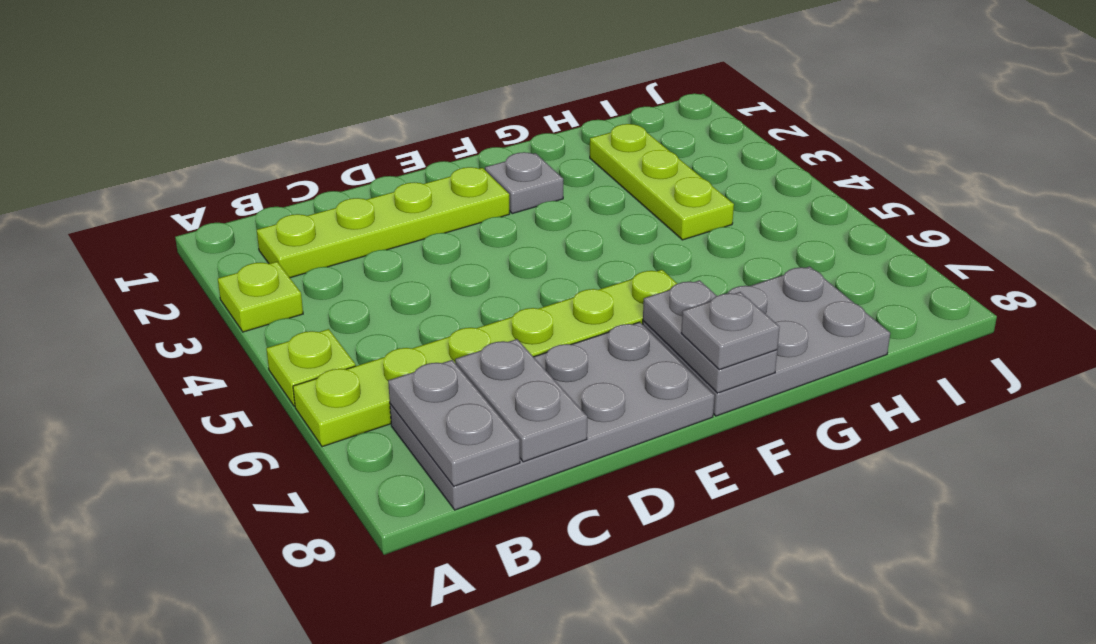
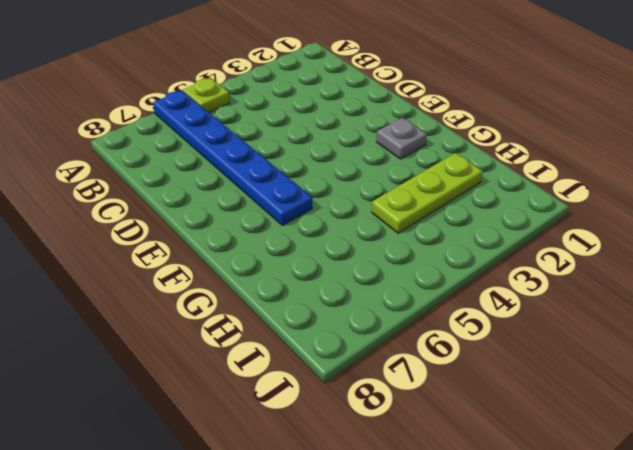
blue 1x6 plate [153,90,312,226] -> lime 1x6 plate [293,270,677,447]
none -> lime 1x1 plate [218,262,303,332]
none -> lime 1x4 plate [257,167,510,278]
none -> grey 2x4 plate [390,322,714,510]

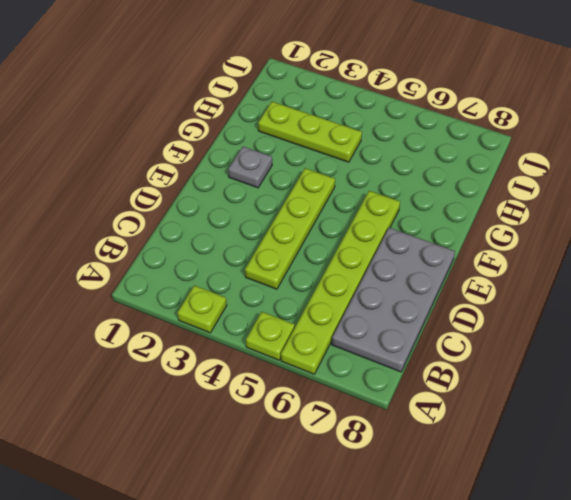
lime 1x4 plate [245,168,335,289] -> lime 1x4 plate moved to [257,167,510,278]
none -> grey 2x3 plate [643,266,890,416]
none -> grey 1x2 plate [388,360,520,486]
none -> grey 1x2 plate [455,339,587,462]

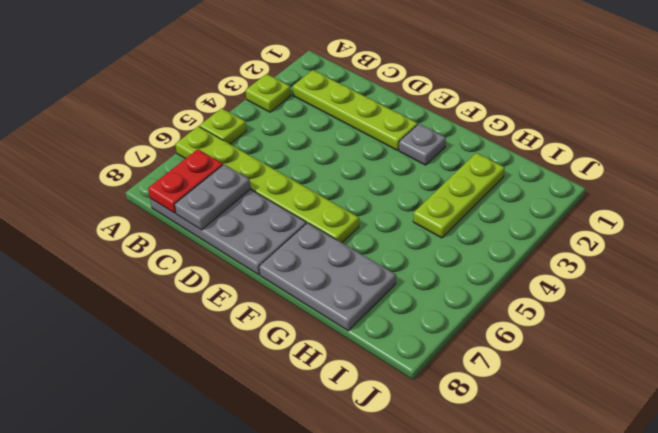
red 1x2 plate [148,149,223,213] -> grey 1x2 plate [388,360,520,486]
none -> grey 1x2 plate [643,280,777,393]
none -> grey 1x1 plate [681,292,780,370]

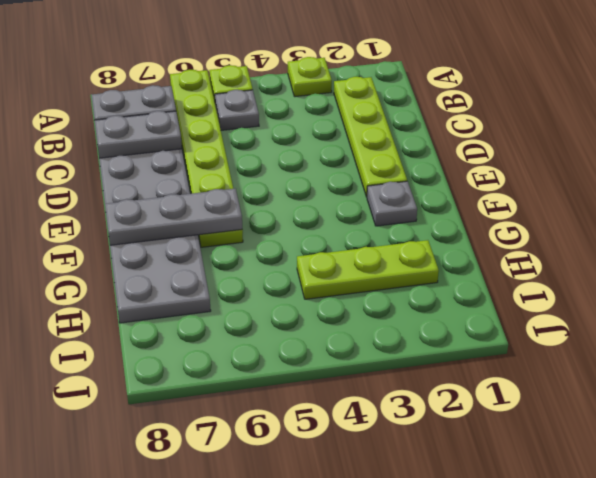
grey 1x1 plate [215,90,259,130] -> grey 1x1 plate moved to [681,292,780,370]
grey 1x3 plate [105,188,242,245] -> grey 1x2 plate [643,280,777,393]

